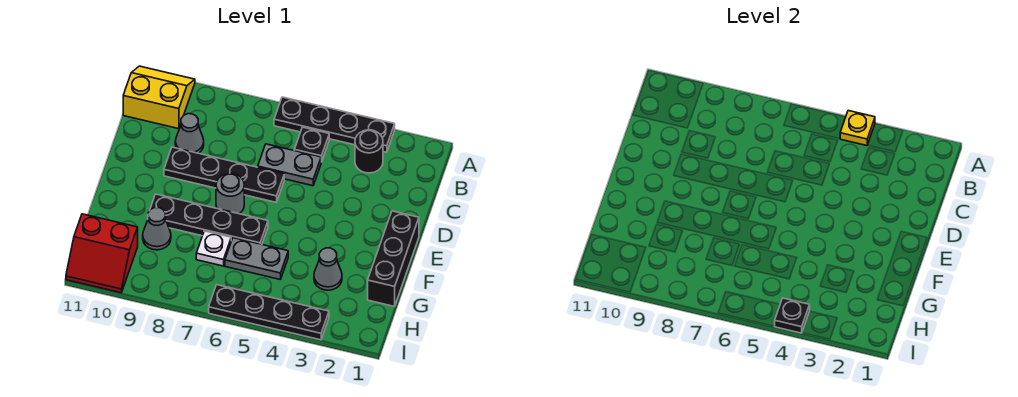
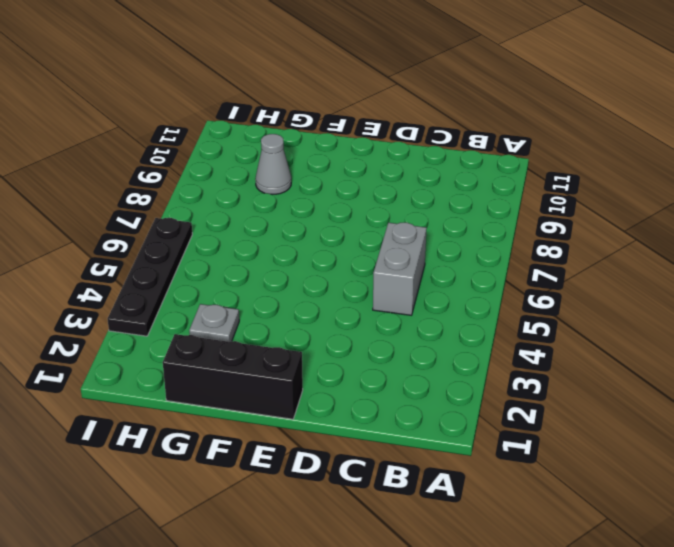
grey 1x2 brick [373,223,427,315] -> grey 1x2 plate [258,144,321,186]
grey 1x1 plate [189,304,239,341] -> grey 1x1 cone [314,248,342,290]
none -> black 1x4 plate [274,97,395,152]
none -> yellow 2x2 slope [123,66,195,129]
none -> black 1x1 round brick [355,130,383,173]

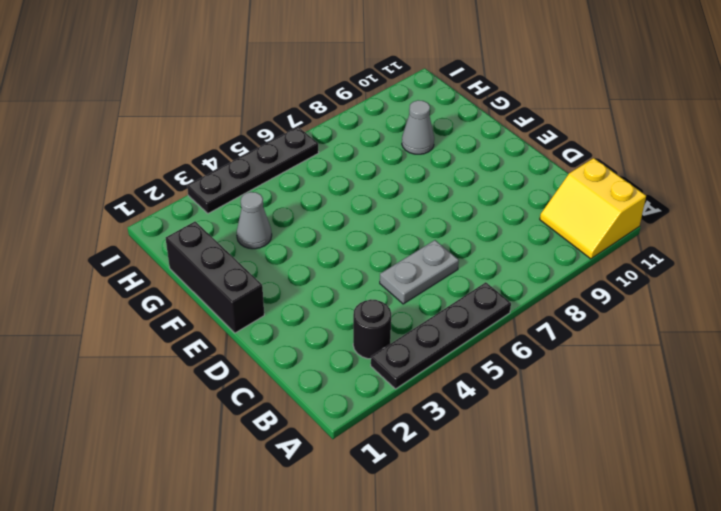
yellow 2x2 slope [540,158,646,259] -> yellow 2x2 slope turned to [123,66,195,129]
none -> black 1x1 plate [294,127,329,162]
none -> grey 1x1 cone [175,114,204,153]
none -> black 1x4 plate [164,147,284,202]

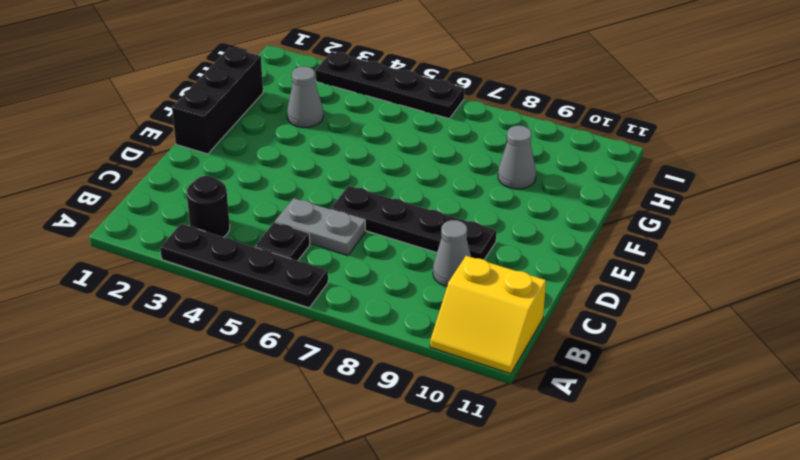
none -> grey 1x1 round brick [216,173,244,214]
none -> black 1x4 plate [150,194,268,244]
none -> grey 1x2 plate [225,238,288,279]

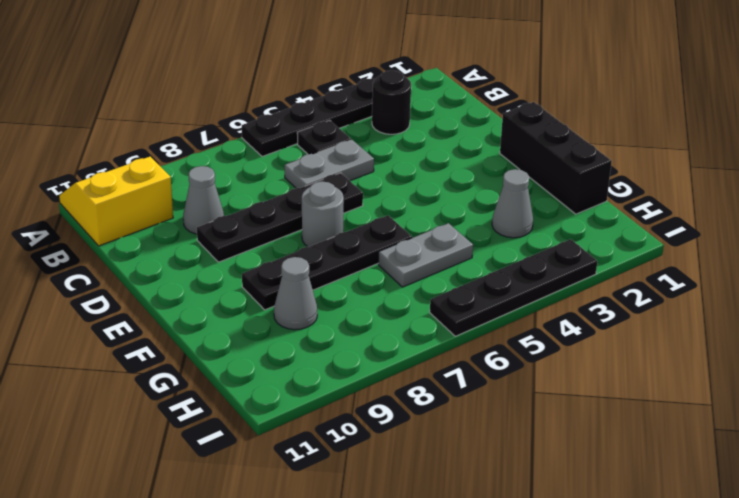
none -> white 1x1 plate [196,231,231,266]
none -> red 2x2 slope [66,214,138,293]
none -> yellow 1x1 plate [840,111,875,146]

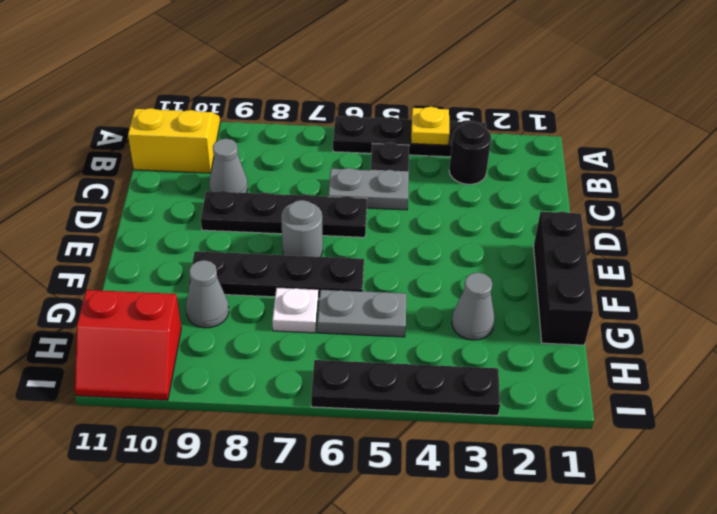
none -> black 1x1 plate [775,298,810,333]

